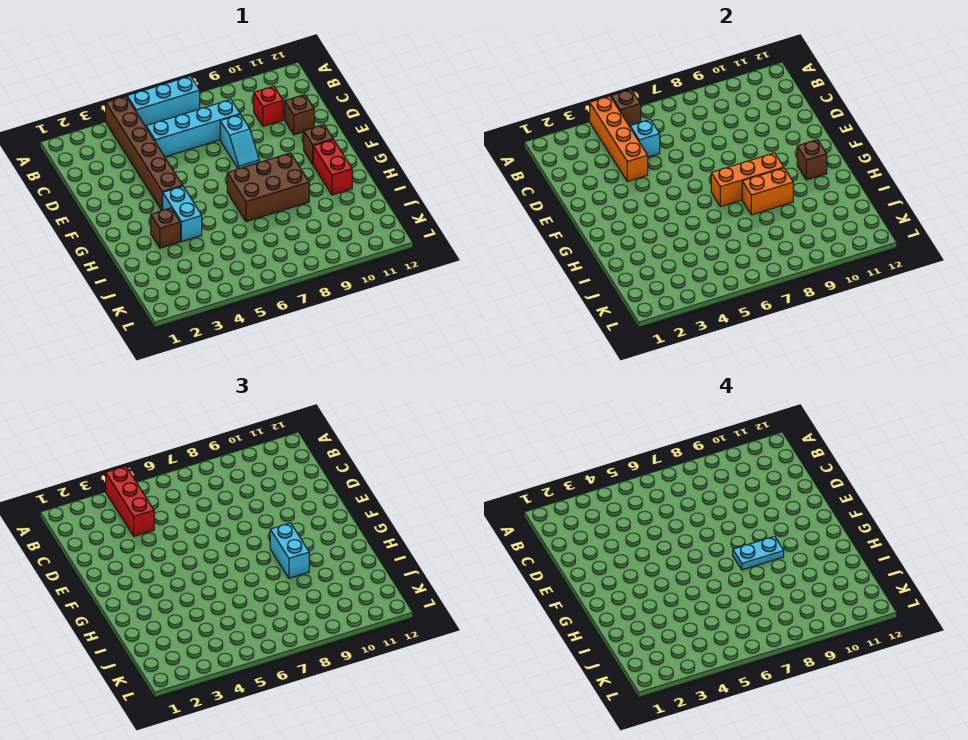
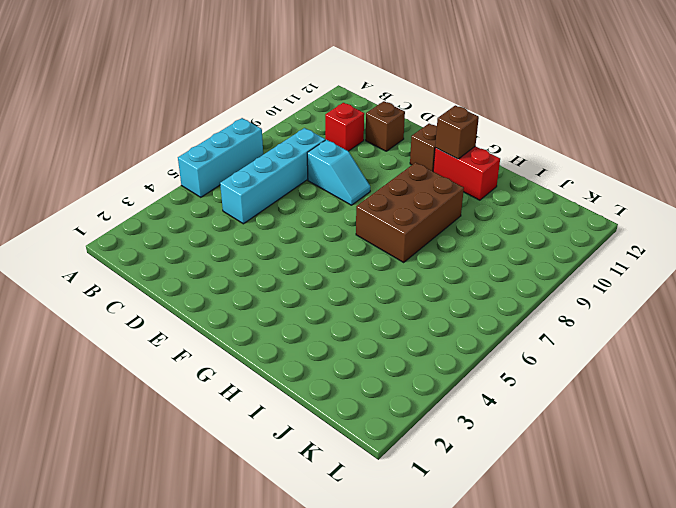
none -> brown 1x6 brick [106,96,183,210]
none -> cyan 1x2 brick [163,186,202,242]
none -> brown 1x1 brick [151,208,180,248]

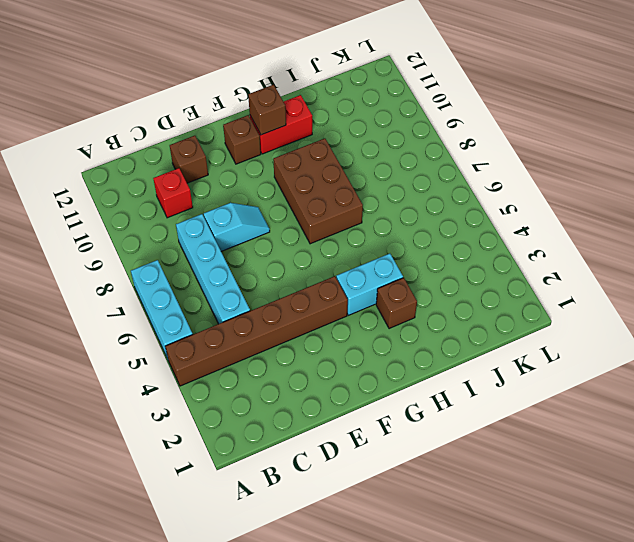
none -> orange 1x4 brick [590,96,648,181]
none -> brown 1x1 brick [611,89,641,127]
none -> cyan 1x1 brick [630,119,660,157]

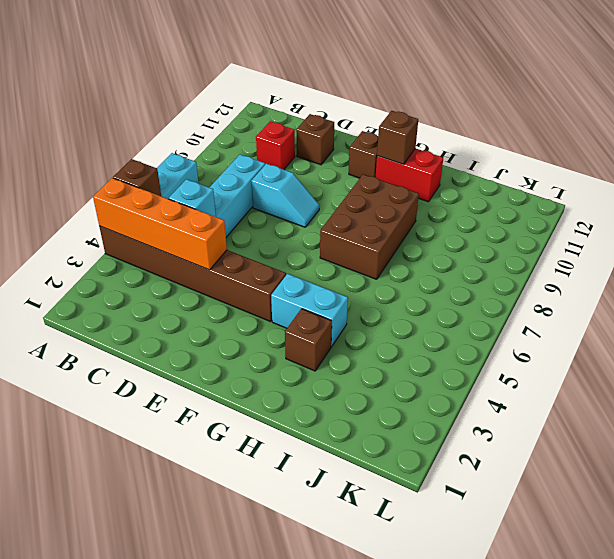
none -> orange 1x3 brick [711,153,784,207]
none -> orange 1x2 brick [742,168,793,215]
none -> red 1x3 brick [106,466,154,536]

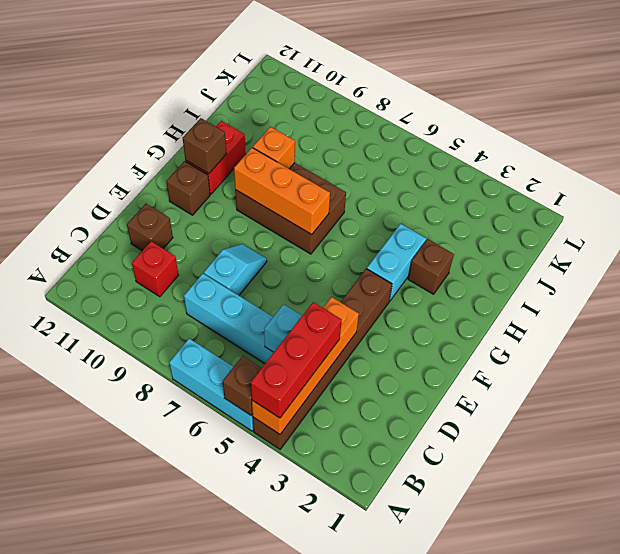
orange 1x1 brick [253,127,295,169] -> orange 1x2 brick [742,168,793,215]
none -> cyan 1x2 brick [270,523,309,578]
none -> cyan 1x2 plate [733,536,784,570]

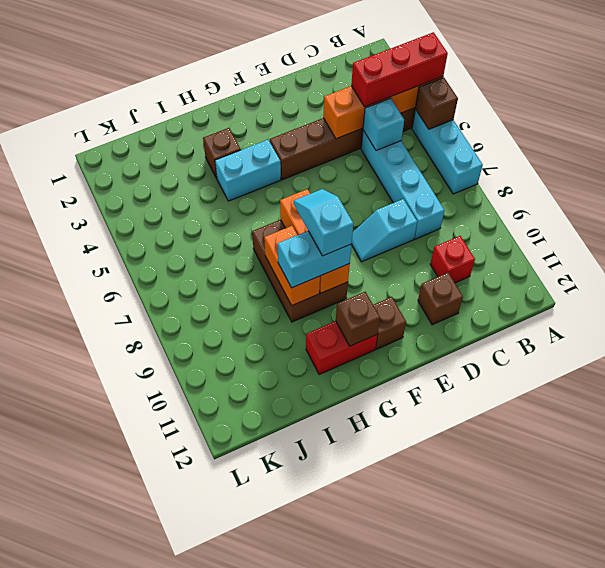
cyan 1x2 slope [294,189,353,256] -> cyan 1x2 plate [733,536,784,570]

